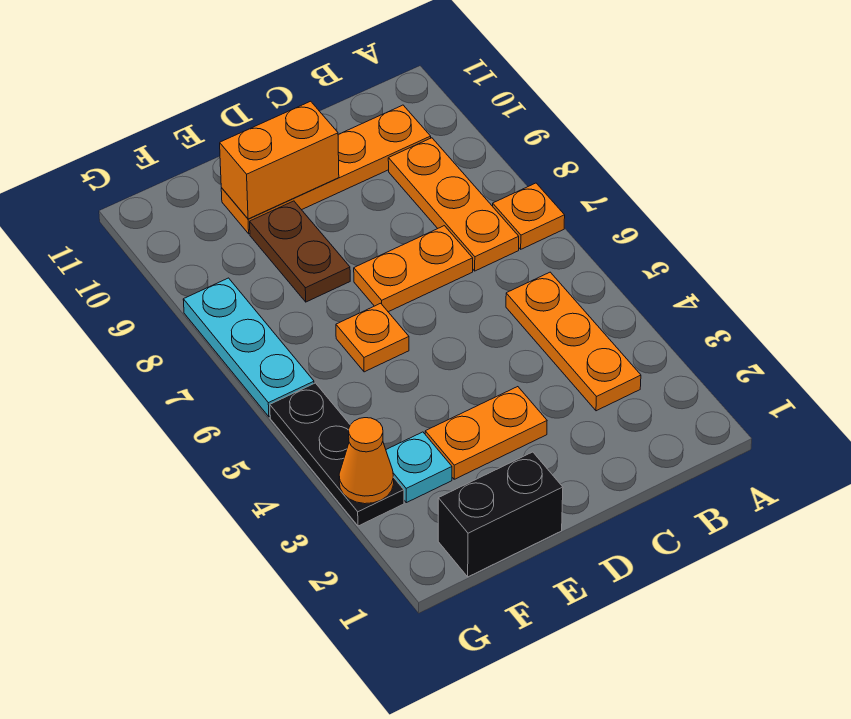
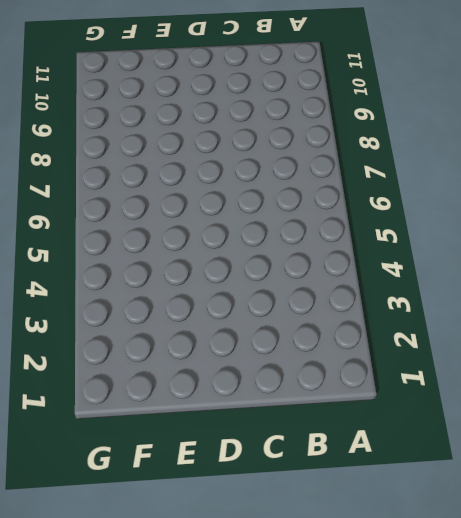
none -> orange 1x1 plate [493,183,565,249]
none -> orange 1x3 plate [506,272,641,411]
none -> orange 1x3 plate [388,138,519,271]

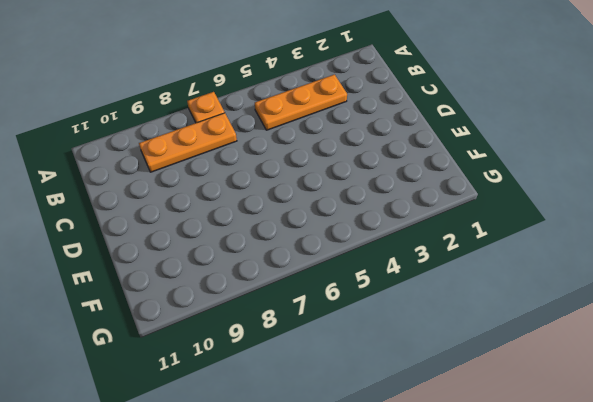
none -> orange 1x4 plate [221,105,431,234]
none -> orange 1x2 plate [354,226,473,312]
none -> orange 1x2 plate [425,387,547,479]

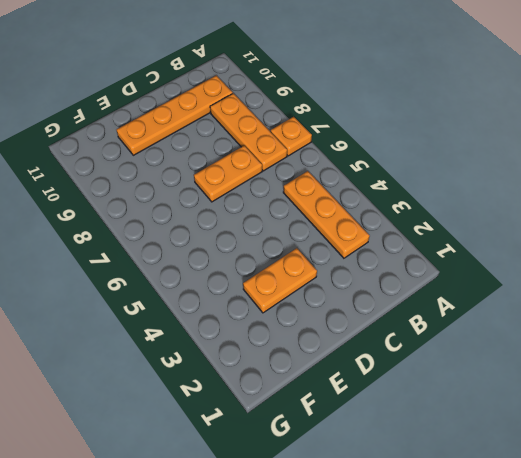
none -> black 1x2 brick [438,452,563,577]
none -> orange 1x1 plate [336,303,409,372]
none -> brown 1x2 plate [250,201,350,302]

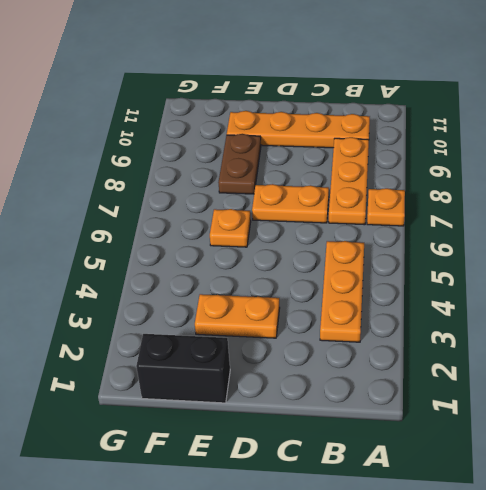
none -> cyan 1x1 plate [386,432,452,503]
none -> black 1x3 plate [270,383,404,526]
none -> cyan 1x3 plate [183,278,314,417]

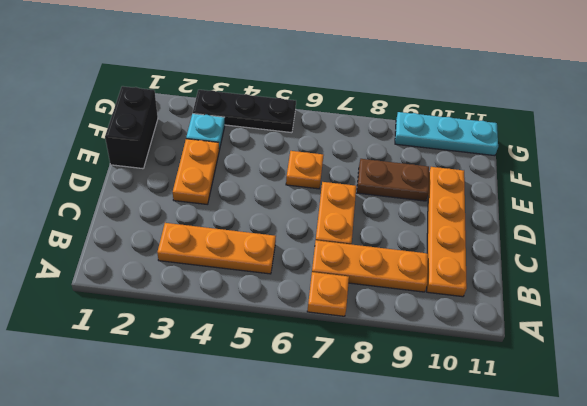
cyan 1x3 plate [395,112,498,156] -> cyan 1x3 plate moved to [183,278,314,417]
none -> orange 1x2 brick [220,101,339,219]
none -> orange 1x1 cone [339,418,394,504]

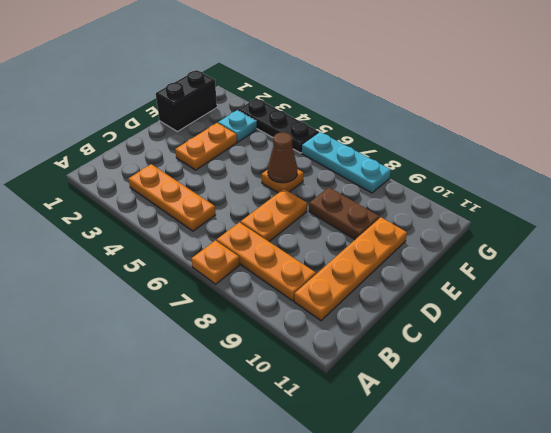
brown 1x1 cone [268,132,297,183] -> none
none -> orange 1x2 brick [220,101,339,219]
none -> orange 1x1 cone [339,418,394,504]

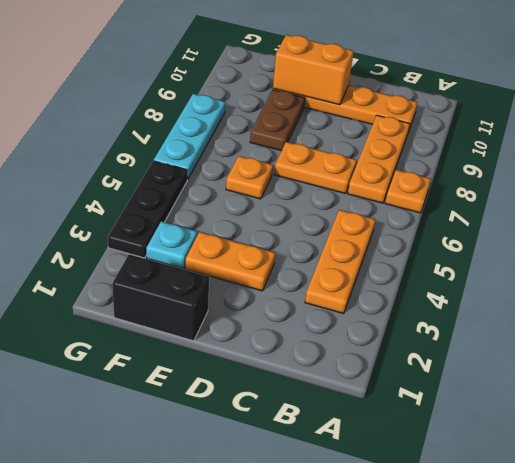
none -> orange 1x1 cone [339,418,394,504]

